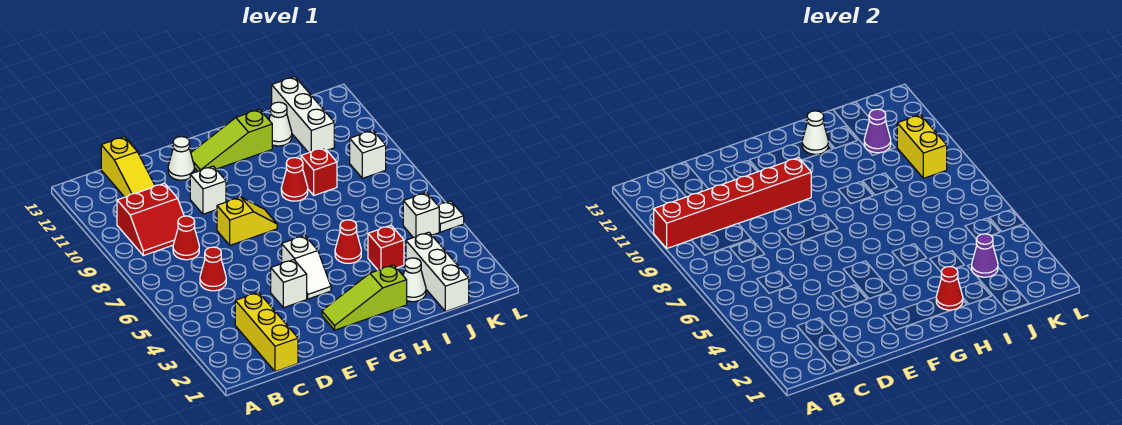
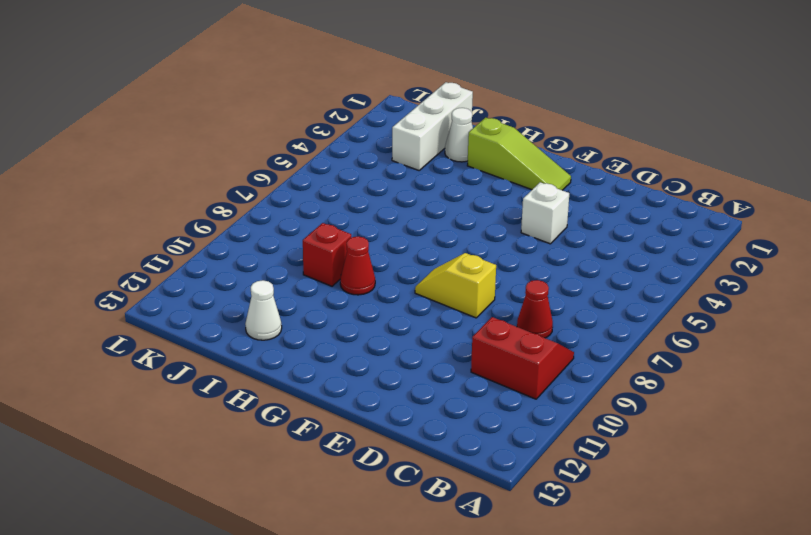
none -> yellow 1x3 brick [235,292,298,372]
none -> red 1x1 cone [200,247,226,291]
none -> yellow 1x3 slope [101,137,155,197]

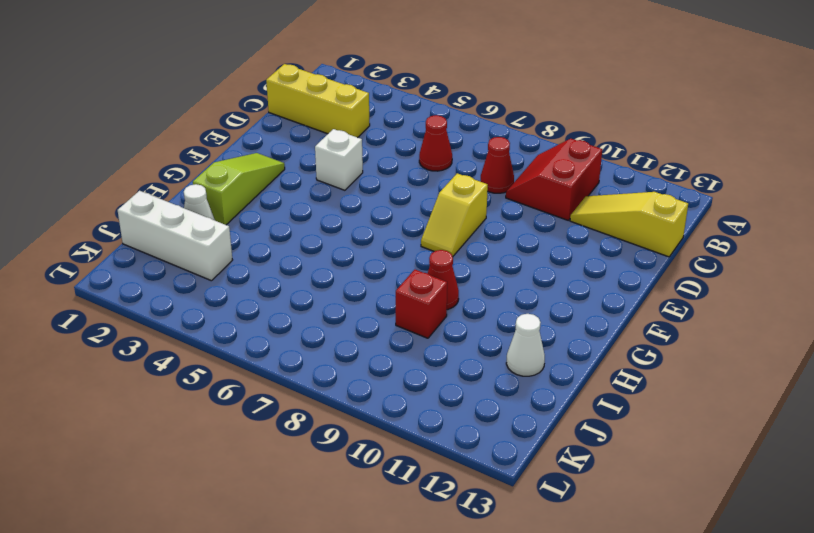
none -> white 1x1 brick [190,166,226,214]
none -> white 1x1 cone [168,137,194,180]
none -> white 1x2 slope [282,235,331,299]

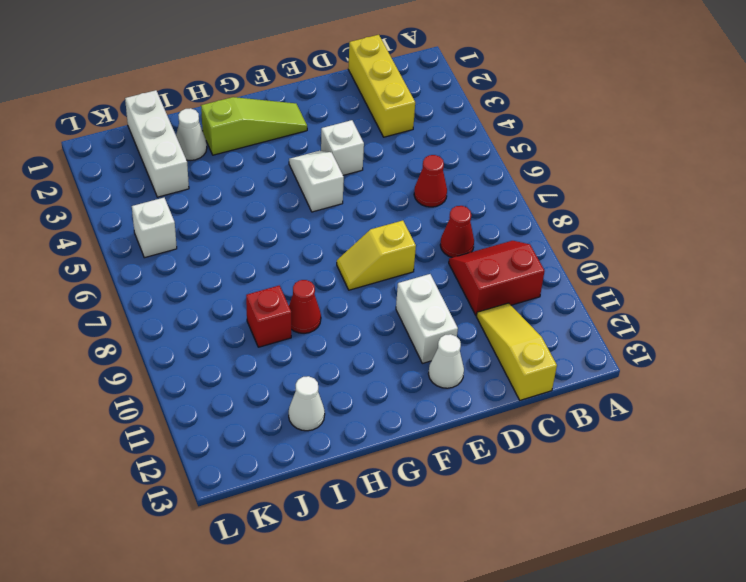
white 1x2 brick [396,274,458,363] -> white 1x1 brick [190,166,226,214]
none -> lime 1x3 slope [191,109,272,171]
none -> red 1x1 cone [335,220,361,263]
none -> red 1x1 brick [368,225,404,270]

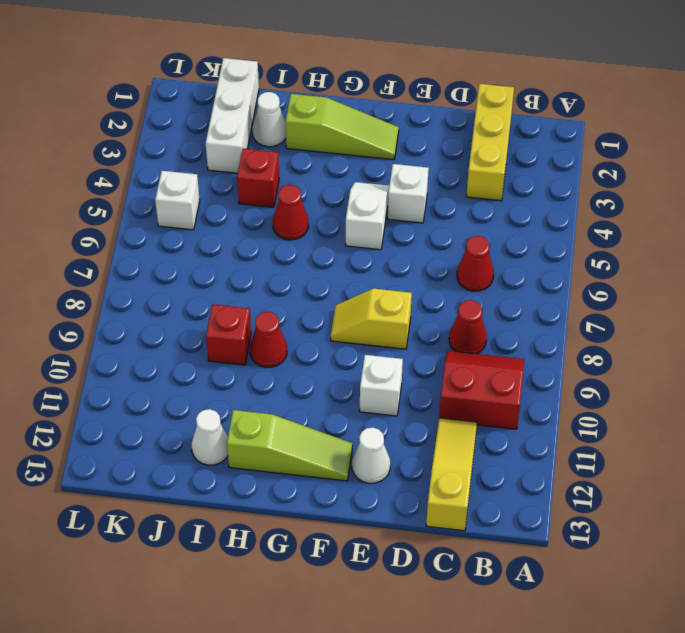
none -> white 1x3 brick [272,77,334,153]
none -> white 1x1 brick [350,130,386,178]
none -> white 1x1 plate [438,201,464,232]

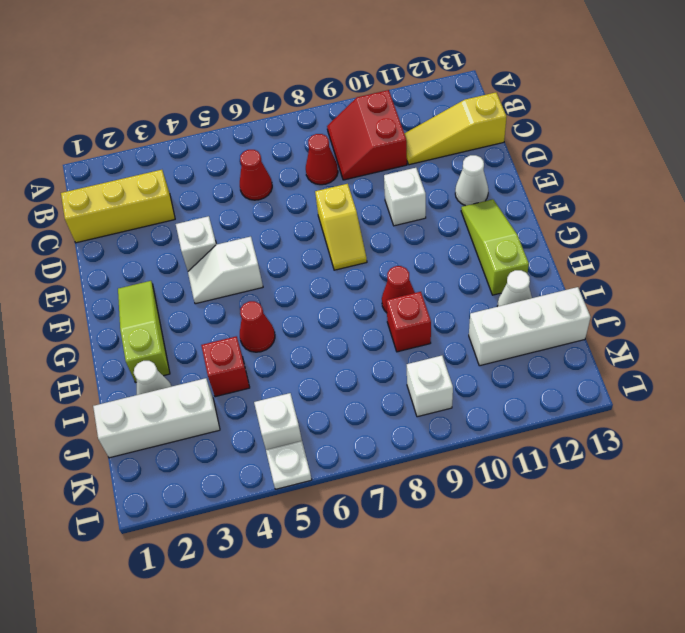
none -> red 1x6 brick [654,158,811,248]
none -> red 1x1 cone [936,267,963,310]
none -> white 1x1 cone [802,111,829,154]

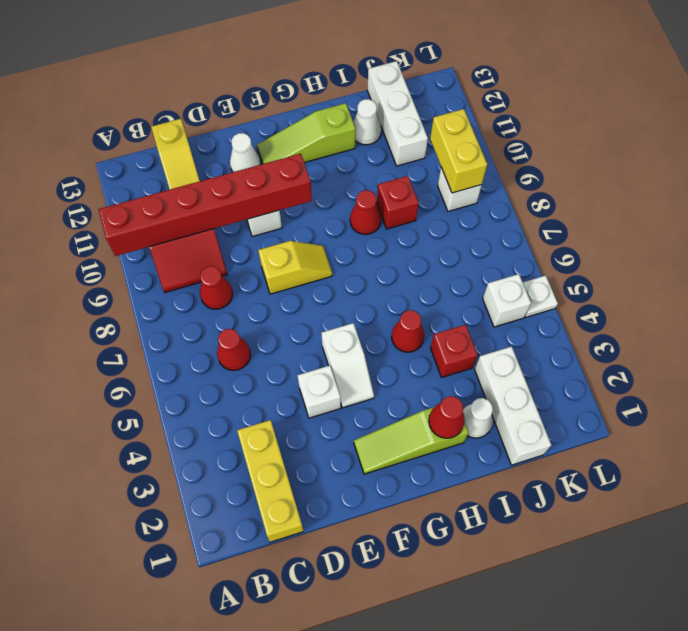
none -> white 1x1 cone [802,111,829,154]
none -> purple 1x1 cone [972,234,998,277]
none -> purple 1x1 cone [864,109,891,153]

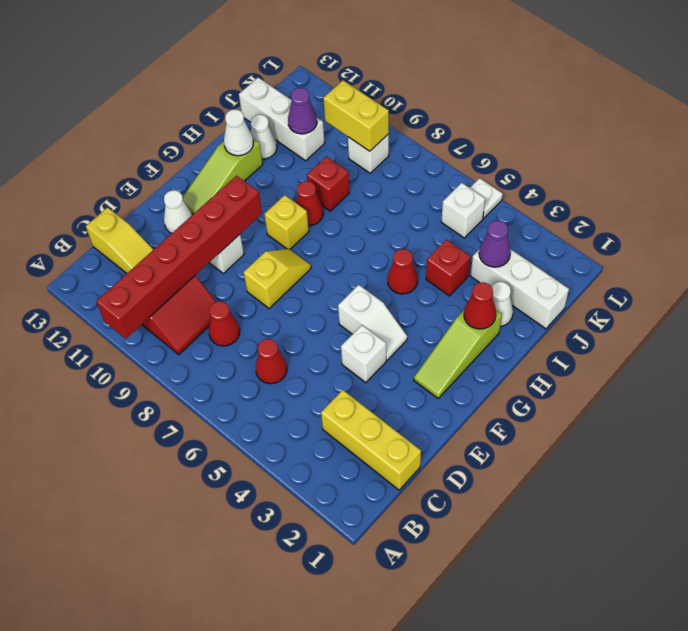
yellow 1x1 brick [264,195,309,249] -> none

